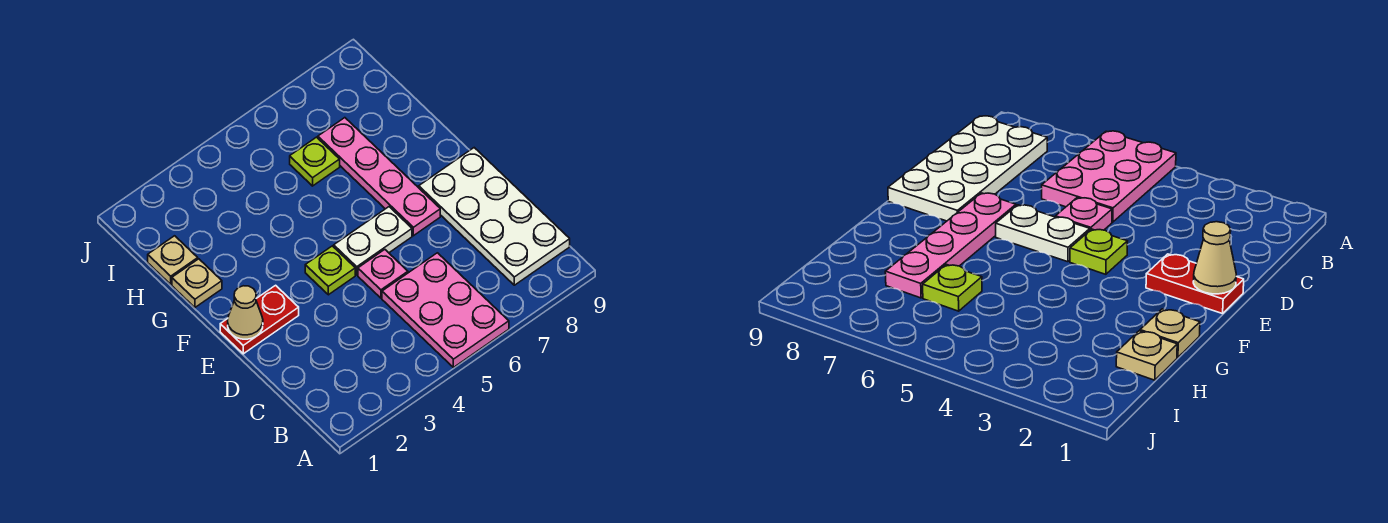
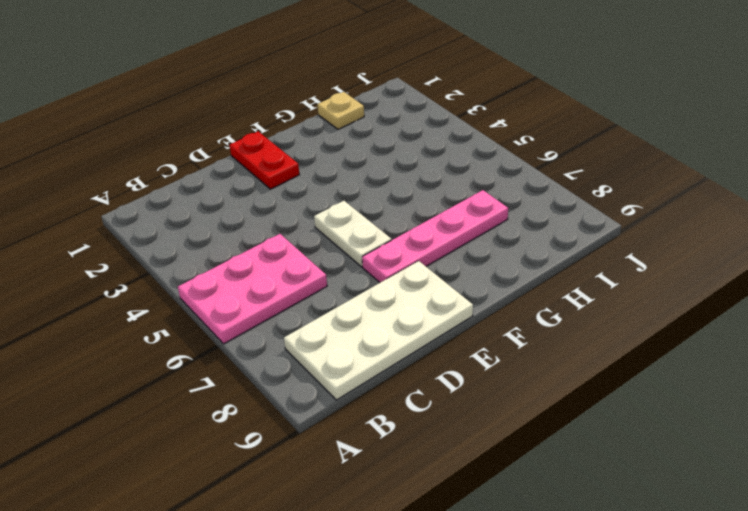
none -> pink 1x1 plate [358,250,408,298]
none -> lime 1x1 plate [305,246,355,295]

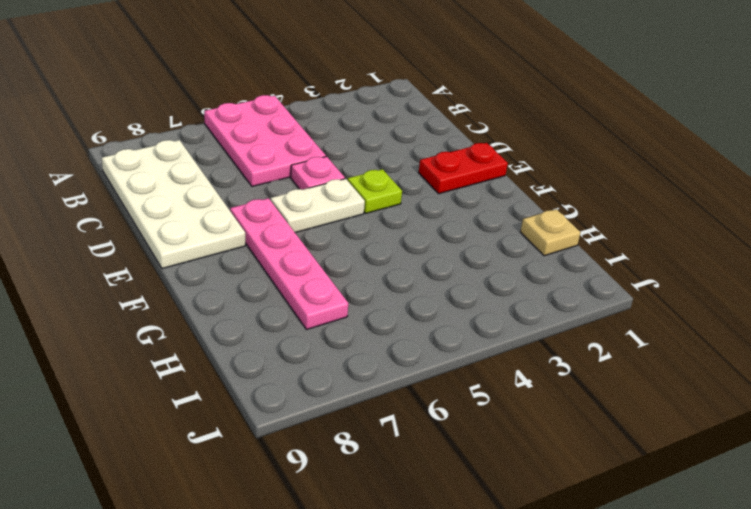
none -> tan 1x1 plate [172,259,222,307]
none -> lime 1x1 plate [290,137,340,186]

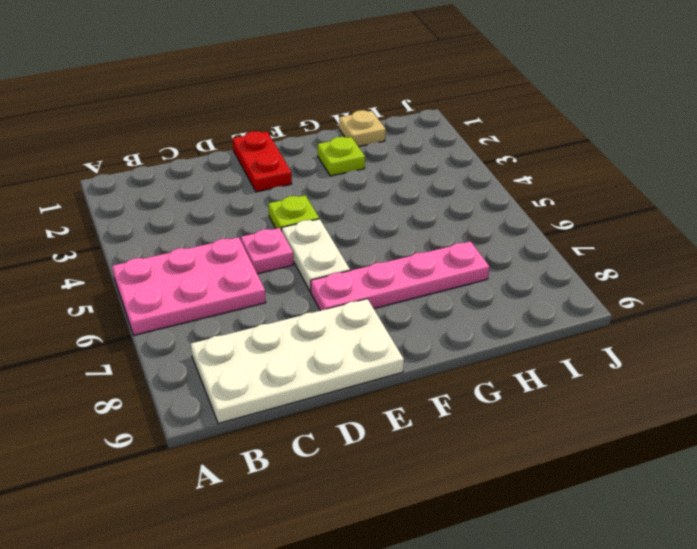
lime 1x1 plate [318,137,365,176] -> lime 1x1 plate moved to [290,137,340,186]
none -> tan 1x1 plate [172,259,222,307]
none -> tan 1x1 cone [228,286,263,339]

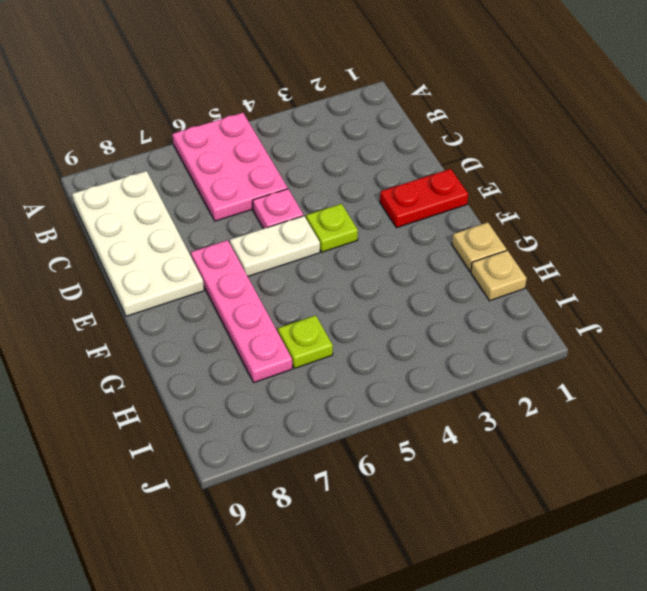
none -> tan 1x1 cone [228,286,263,339]

